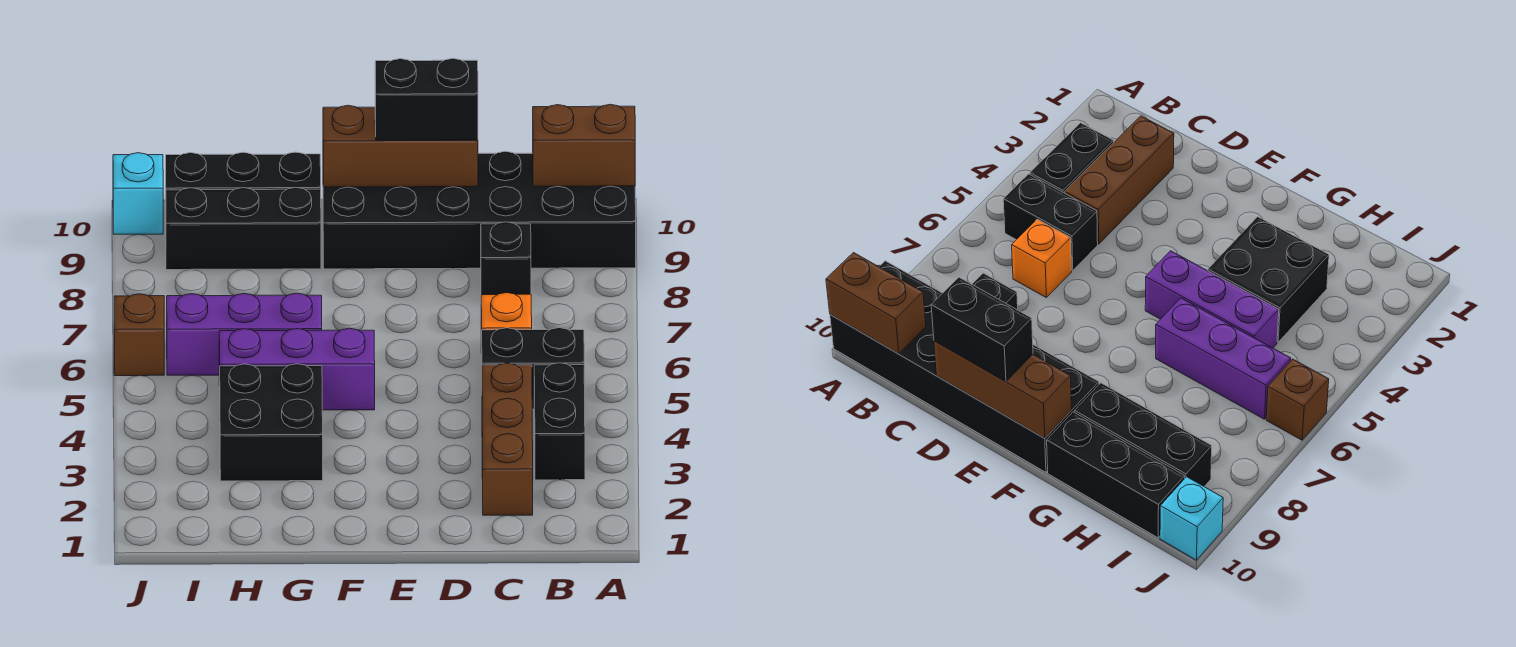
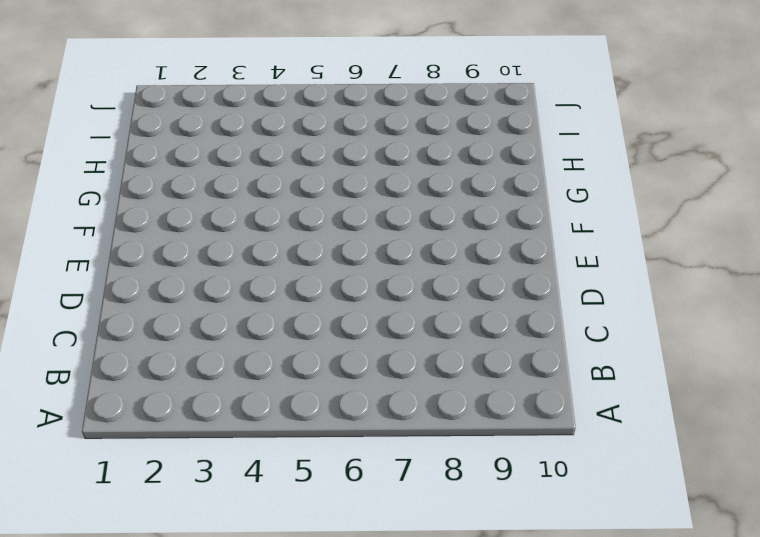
none -> black 2x6 brick [323,151,636,269]
none -> black 1x2 brick [534,363,585,480]
none -> black 1x2 brick [482,328,584,409]

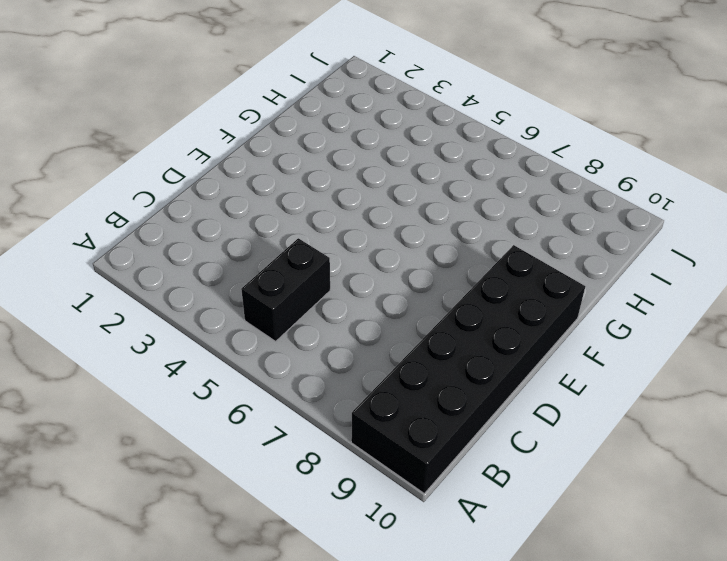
none -> black 1x2 brick [534,363,585,480]
none -> brown 1x3 brick [482,363,533,515]
none -> orange 1x1 brick [481,293,532,353]

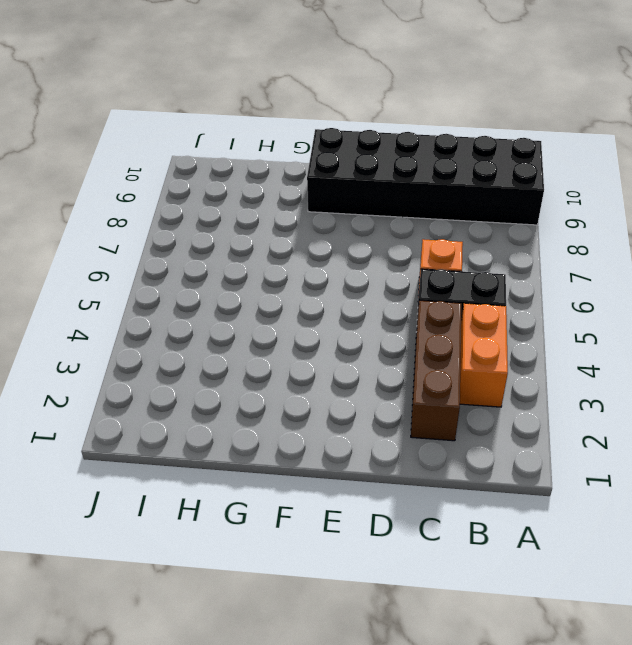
orange 1x2 brick [460,303,508,407] -> black 1x2 brick [534,363,585,480]
none -> black 1x1 brick [481,222,531,295]
none -> purple 1x3 brick [219,328,375,410]
none -> black 2x2 brick [220,364,323,481]

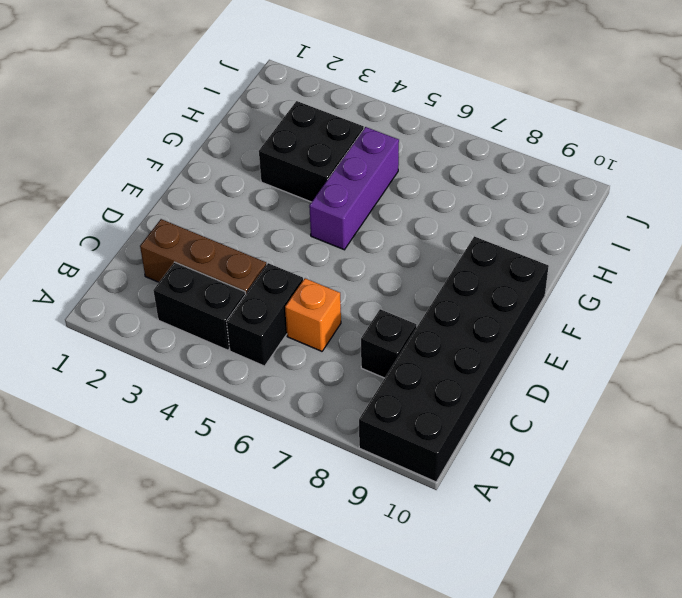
none -> purple 1x3 brick [167,293,322,375]
none -> black 1x3 brick [166,187,321,270]
none -> black 1x3 brick [166,152,321,190]

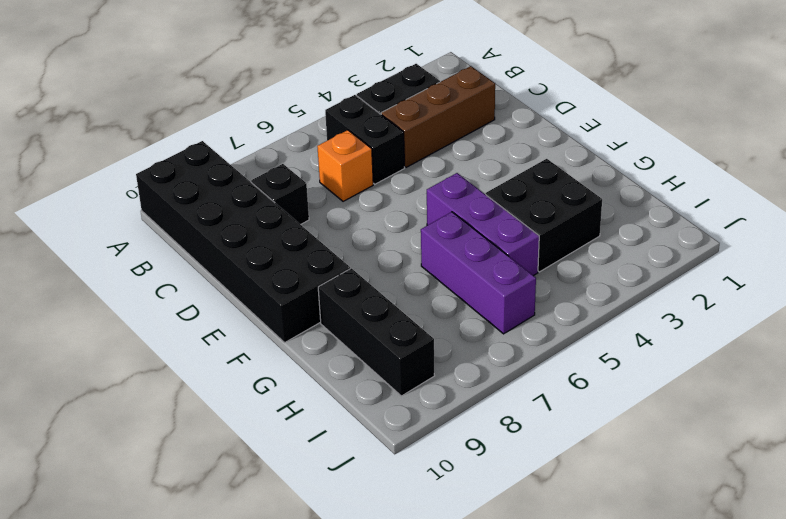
none -> black 1x3 brick [166,152,321,190]
none -> brown 1x1 brick [114,294,164,376]
none -> cyan 1x1 brick [113,153,163,234]

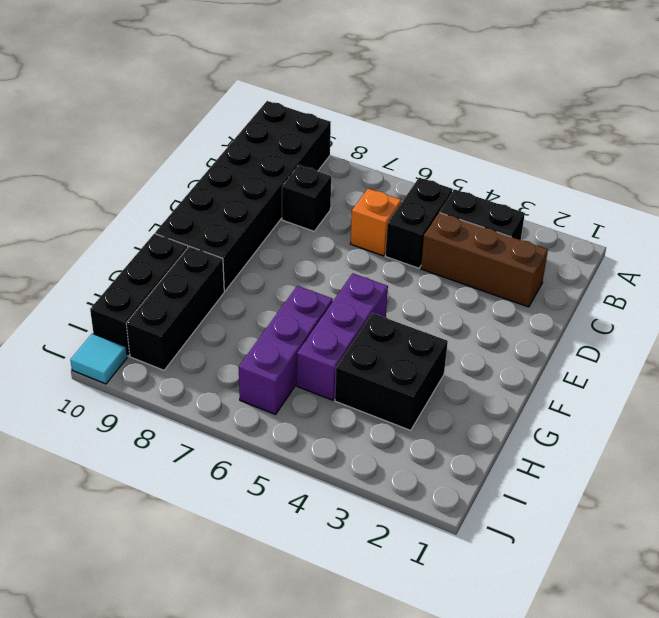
cyan 1x1 tile [70,334,127,384] -> cyan 1x1 brick [113,153,163,234]
none -> brown 1x1 brick [114,294,164,376]
none -> brown 1x2 brick [533,104,635,186]
none -> brown 1x3 brick [323,105,478,187]

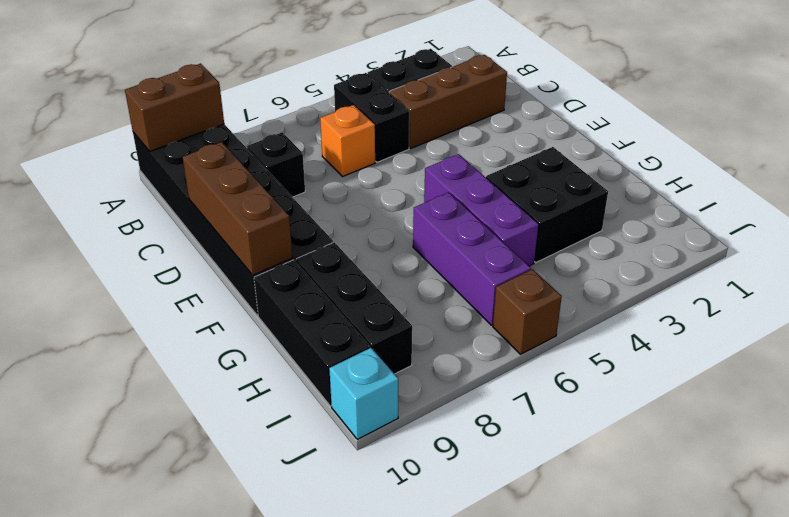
brown 1x2 brick [125,63,224,151] -> brown 1x2 brick turned to [533,104,635,186]
none -> black 1x2 brick [375,58,478,140]

